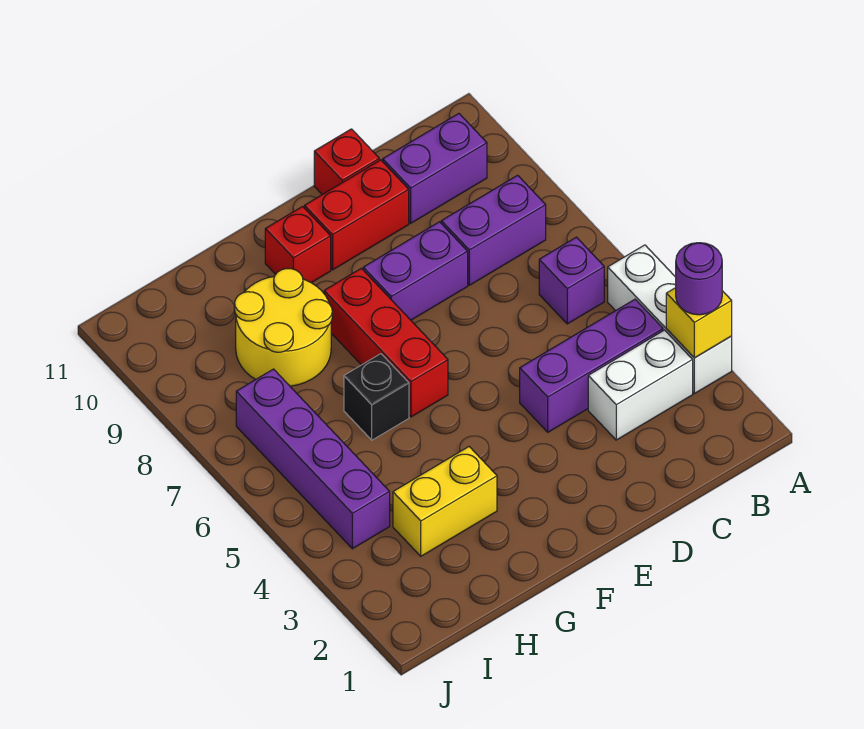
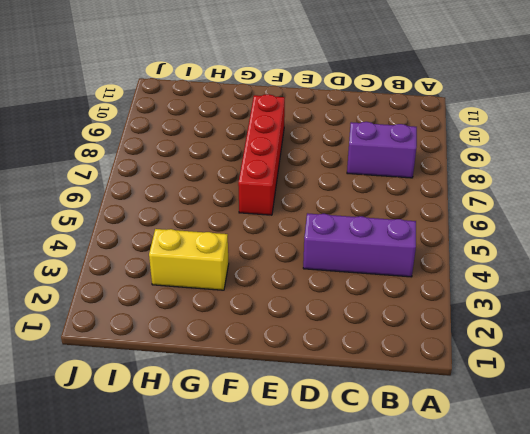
red 1x4 brick [238,94,285,215] -> red 1x3 brick [324,268,448,417]
none -> white 1x3 brick [608,245,732,394]
none -> white 1x2 brick [588,330,693,440]
none -> purple 1x1 brick [539,237,604,324]

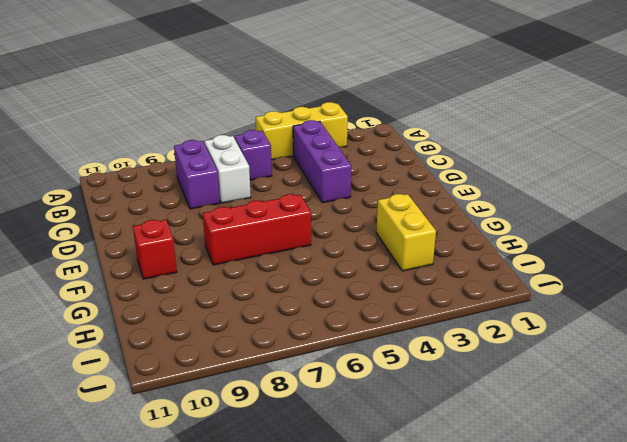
yellow 1x3 brick [256,102,348,160] -> white 1x3 brick [608,245,732,394]
white 1x2 brick [204,135,251,203] -> white 1x2 brick moved to [588,330,693,440]
none -> purple 1x2 brick [383,114,487,223]
none -> purple 1x2 brick [363,222,468,320]
none -> red 1x2 brick [305,160,409,270]

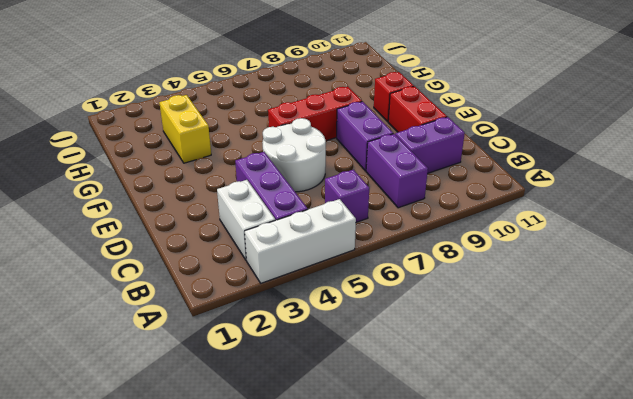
purple 1x2 brick [395,117,465,174] -> purple 1x2 brick turned to [383,114,487,223]
white 2x2 round brick [262,118,326,192] -> none
none -> red 1x1 brick [314,129,379,195]
none -> black 1x1 brick [344,354,409,440]
none -> yellow 2x2 round brick [235,269,332,386]

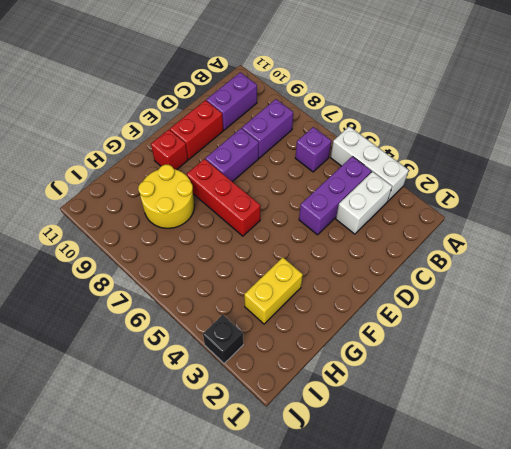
black 1x1 brick [203,315,243,363] -> black 1x1 brick moved to [344,354,409,440]
none -> red 1x1 brick [314,129,379,195]
none -> purple 1x4 brick [236,369,390,549]
none -> yellow 1x1 brick [666,288,732,358]

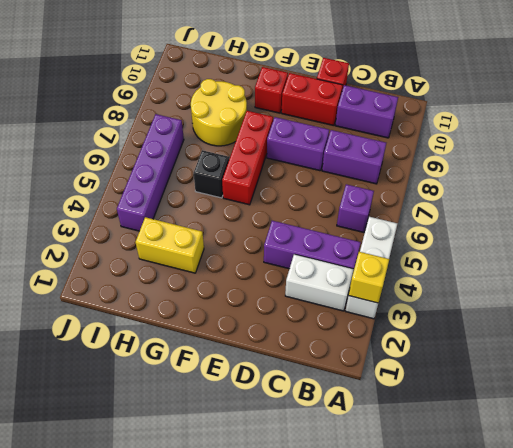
none -> purple 1x1 round brick [676,243,722,315]

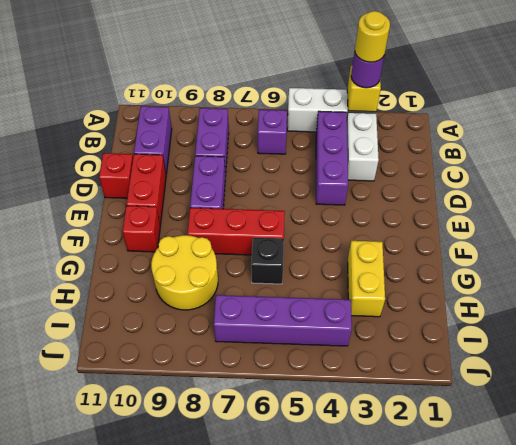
yellow 1x1 round brick [355,11,390,62] -> none

